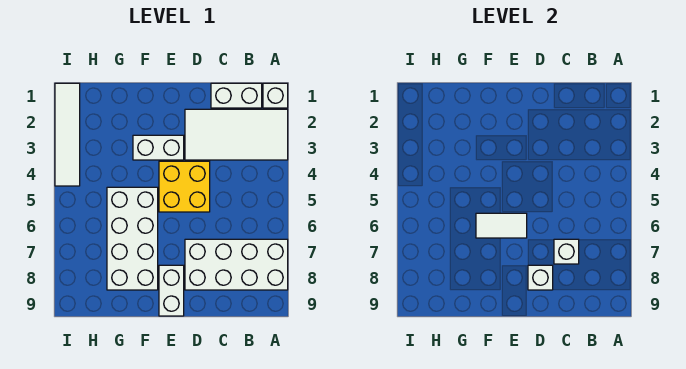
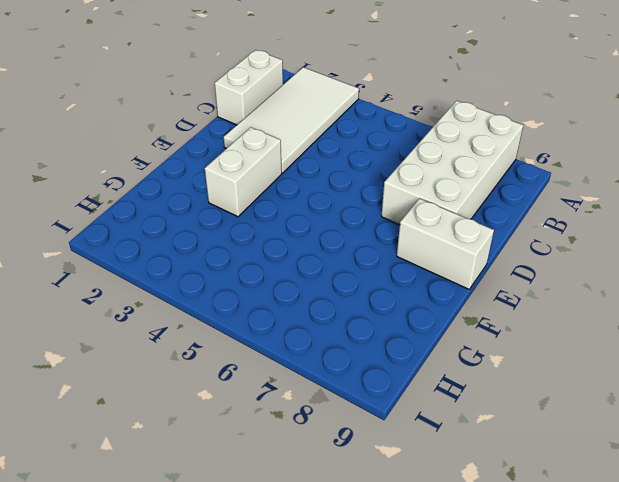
none -> white 1x1 brick [263,83,288,108]
none -> yellow 2x2 brick [159,161,210,212]
none -> white 2x4 brick [107,187,158,290]

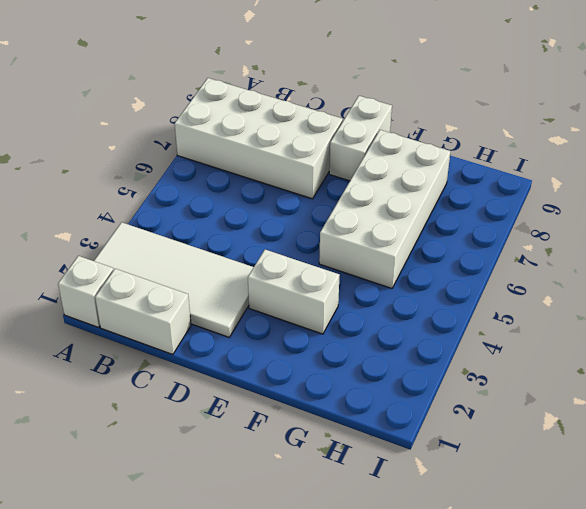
none -> yellow 2x2 brick [159,161,210,212]
none -> white 1x4 tile [55,83,80,186]
none -> white 1x1 brick [554,239,579,264]

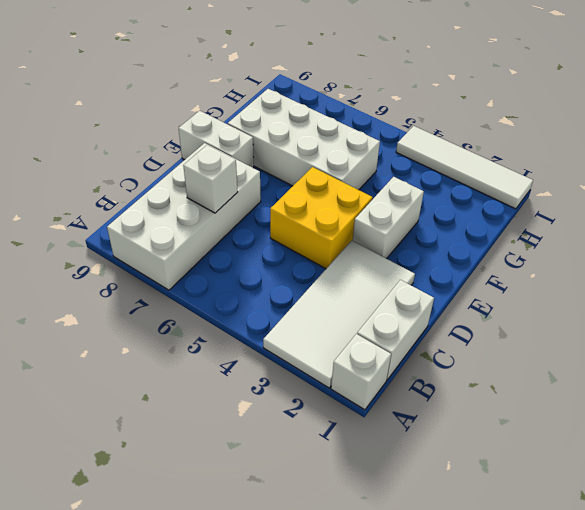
none -> white 1x1 brick [528,265,553,290]
none -> white 1x2 tile [476,213,527,238]

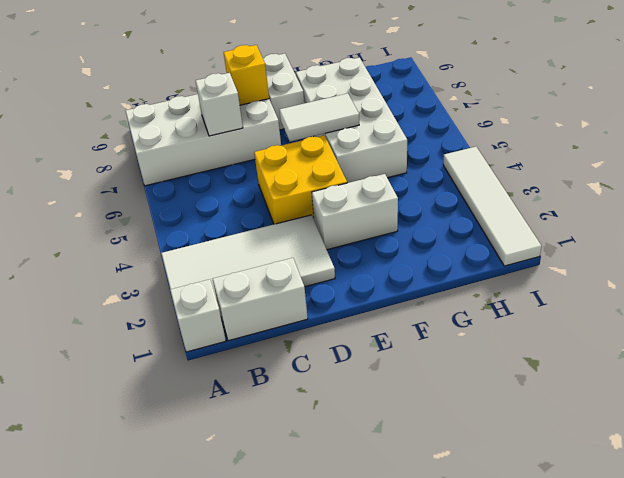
yellow 1x1 brick [224,45,269,105] -> white 1x1 brick [528,265,553,290]

